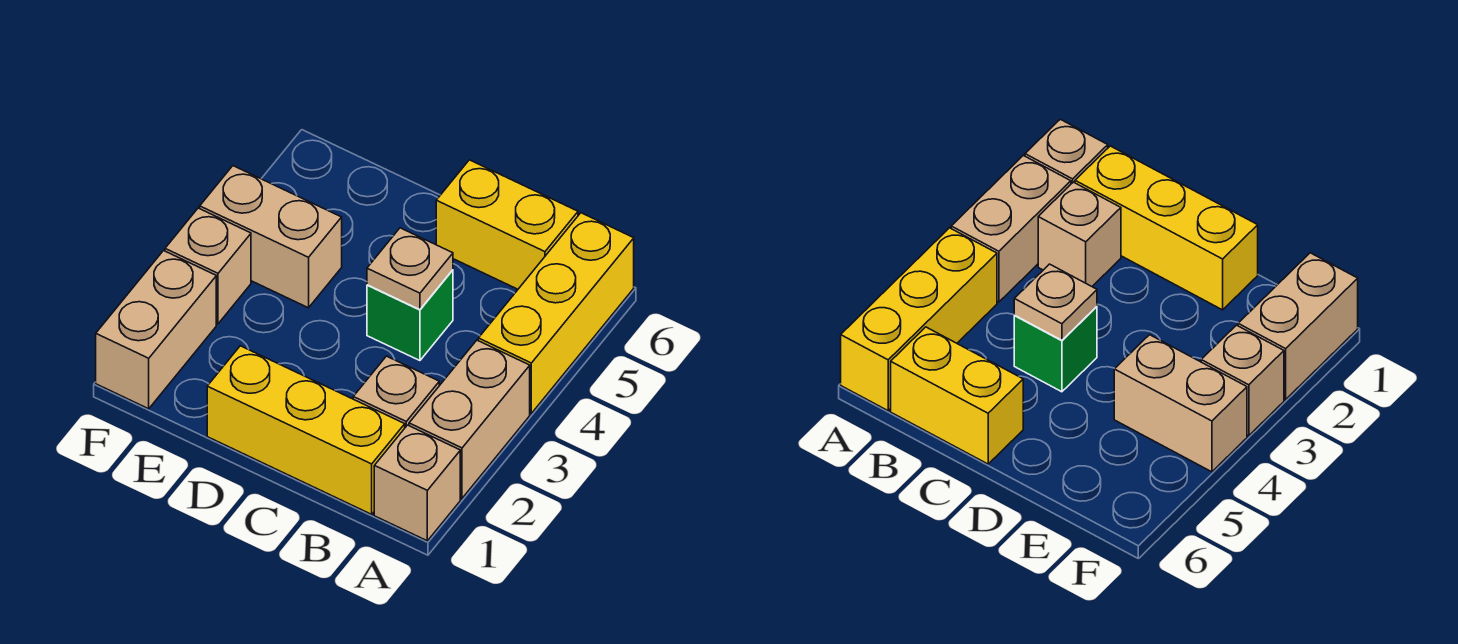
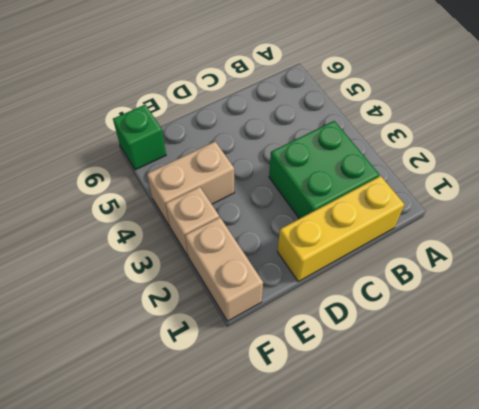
green 2x2 brick [269,121,379,219] -> tan 1x1 brick [353,356,439,427]
green 1x1 brick [113,105,166,170] -> green 1x1 brick moved to [367,270,453,361]
none -> tan 1x1 brick [374,425,460,541]
none -> tan 1x2 brick [409,340,530,498]

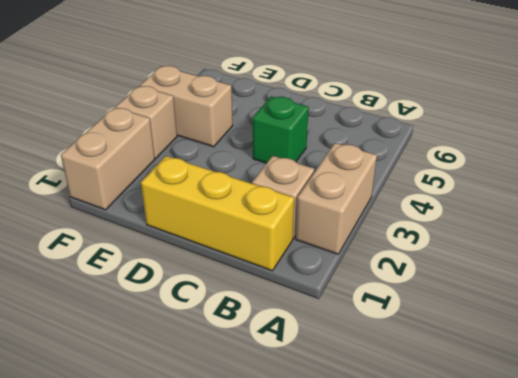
none -> tan 1x1 brick [374,425,460,541]
none -> yellow 1x3 brick [478,213,634,413]

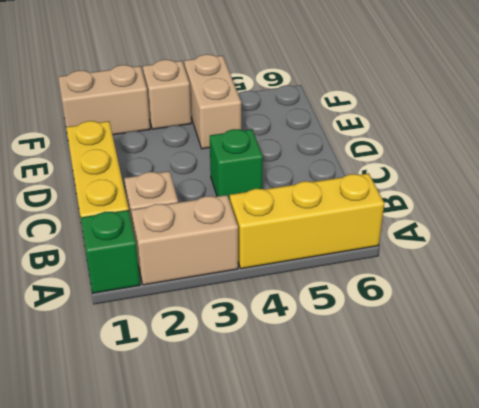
green 1x1 brick [81,210,140,293] -> tan 1x1 brick [374,425,460,541]
none -> yellow 1x2 brick [436,160,578,289]
none -> tan 1x1 plate [367,228,453,310]

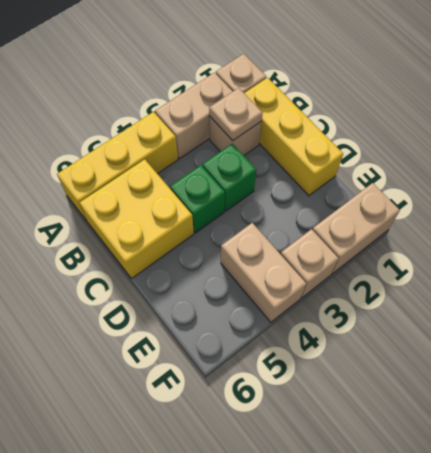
tan 1x1 plate [209,88,263,141] -> tan 1x1 plate moved to [367,228,453,310]
yellow 2x2 brick [79,159,194,279] -> yellow 1x2 brick [436,160,578,289]
green 1x1 brick [203,144,256,211] -> none

